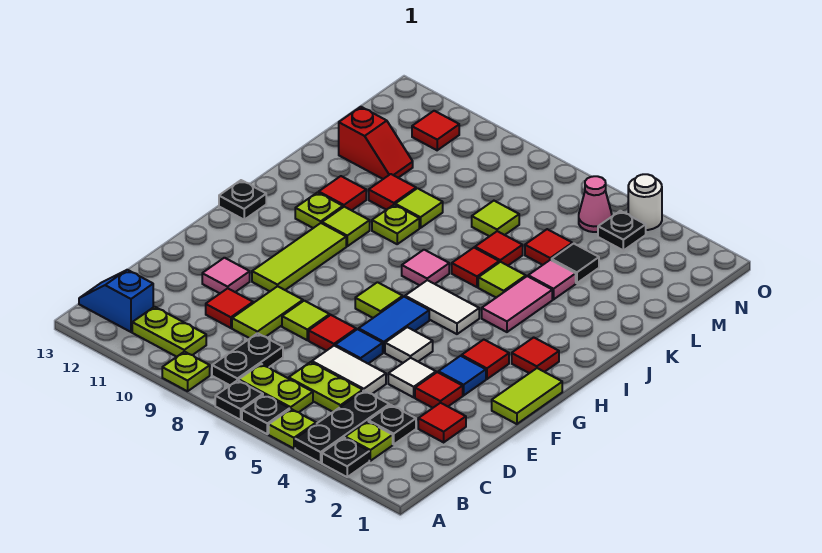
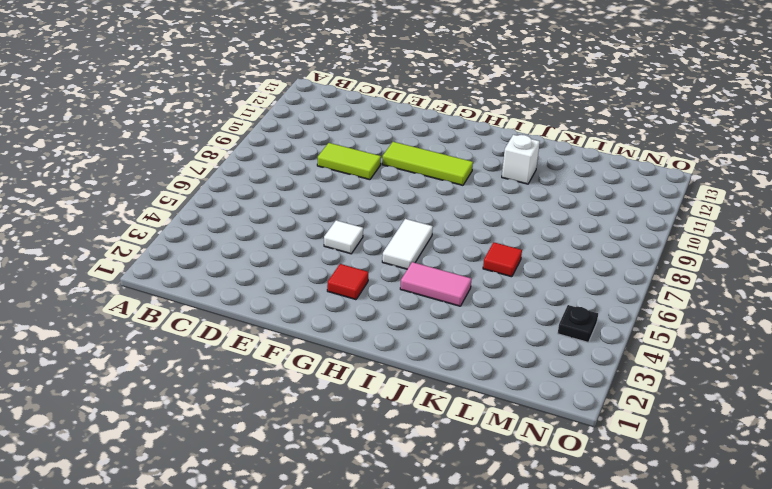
white 1x1 brick [502,135,540,184] -> red 1x1 tile [319,176,366,210]
none -> black 1x1 plate [322,438,369,477]
none -> black 1x3 plate [295,391,389,463]
none -> lime 1x1 plate [269,409,316,448]
none -> black 1x1 plate [242,395,290,434]

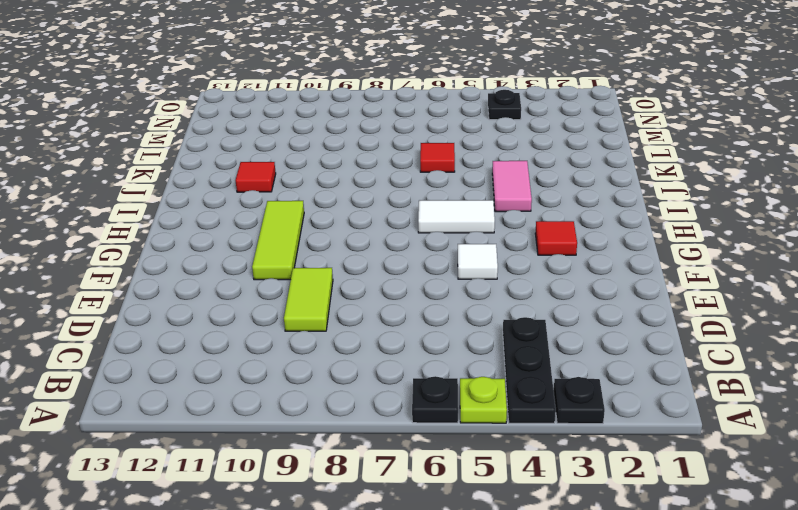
none -> black 1x1 plate [215,380,263,420]
none -> lime 1x1 plate [162,352,210,391]
none -> lime 1x1 plate [345,421,393,461]
none -> lime 1x2 plate [239,364,313,412]

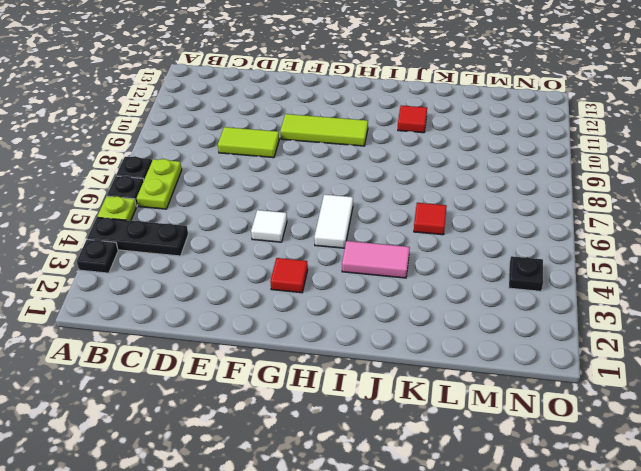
none -> lime 1x1 plate [162,352,210,391]
none -> lime 1x1 plate [345,421,393,461]
none -> black 1x2 plate [212,333,283,385]
none -> lime 1x2 plate [132,307,206,357]

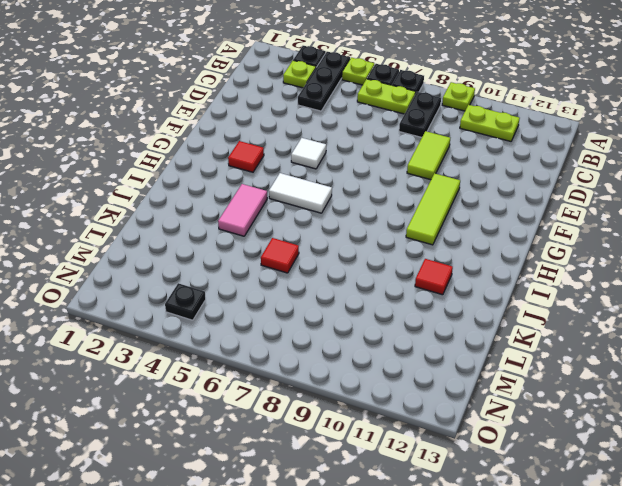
none -> blue 1x2 slope [79,270,153,332]
none -> black 1x1 plate [368,405,416,444]
none -> lime 1x2 plate [289,362,363,412]
none -> red 1x1 tile [418,403,466,442]

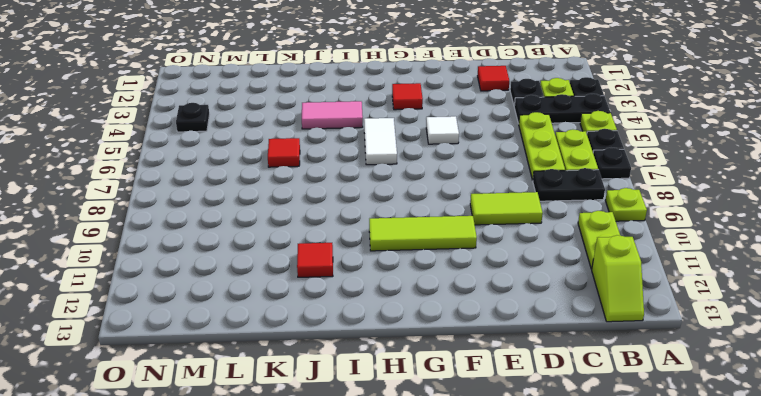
lime 1x2 slope [592,235,644,322] -> blue 1x2 slope [79,270,153,332]
lime 1x3 plate [519,112,565,180] -> lime 1x2 plate [289,362,363,412]
none -> white 1x2 tile [312,346,386,394]
none -> red 1x1 tile [206,288,253,328]
none -> red 1x1 tile [415,372,463,408]
none -> white 1x1 tile [388,358,436,397]

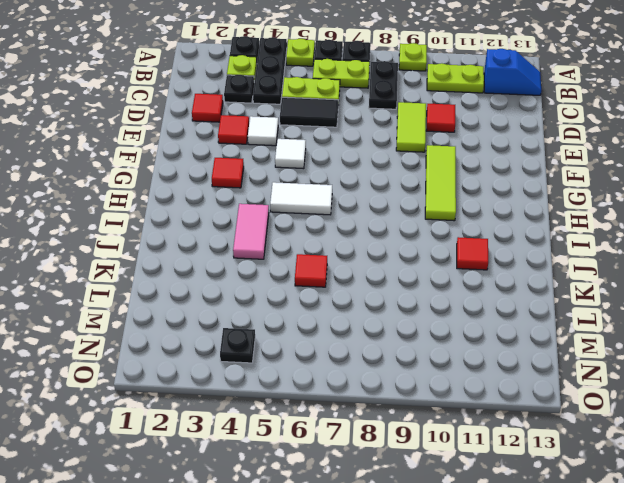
black 1x2 tile [280,97,338,127] -> white 1x2 tile [312,346,386,394]
none -> blue 1x1 tile [335,329,383,364]
none -> red 1x1 tile [309,315,356,351]
none -> lime 1x1 tile [282,301,330,340]
none -> pink 1x1 tile [202,258,250,293]

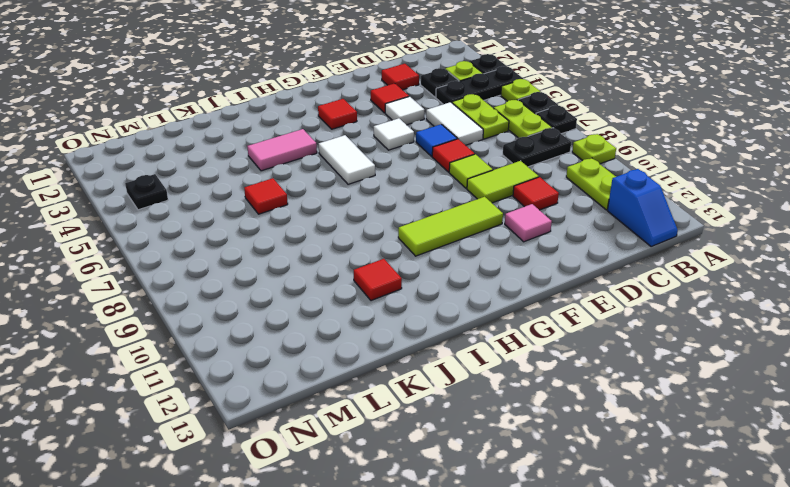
none -> lime 1x2 tile [492,368,562,424]
none -> blue 1x1 tile [438,356,486,395]
none -> blue 1x2 tile [359,297,429,353]
none -> lime 1x1 tile [355,282,403,318]

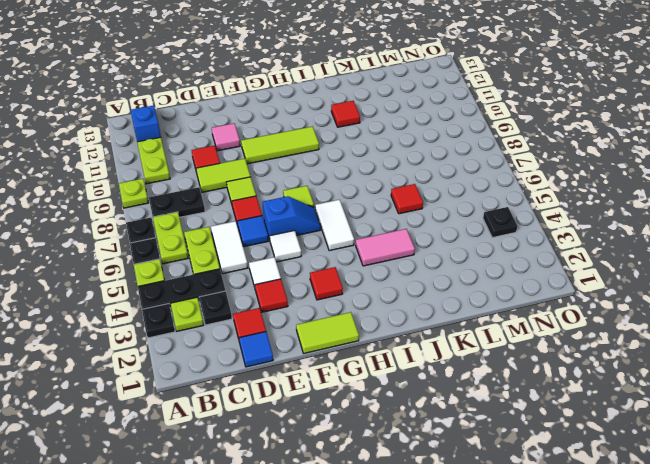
blue 1x1 tile [239,332,273,367] -> blue 1x1 tile moved to [438,356,486,395]
blue 1x2 slope [263,196,321,240] -> blue 1x2 tile [359,297,429,353]
none -> red 1x1 tile [512,337,559,373]
none -> black 1x1 plate [219,180,266,220]
none -> pink 1x1 tile [402,250,449,285]
none -> lime 1x1 tile [322,207,370,246]

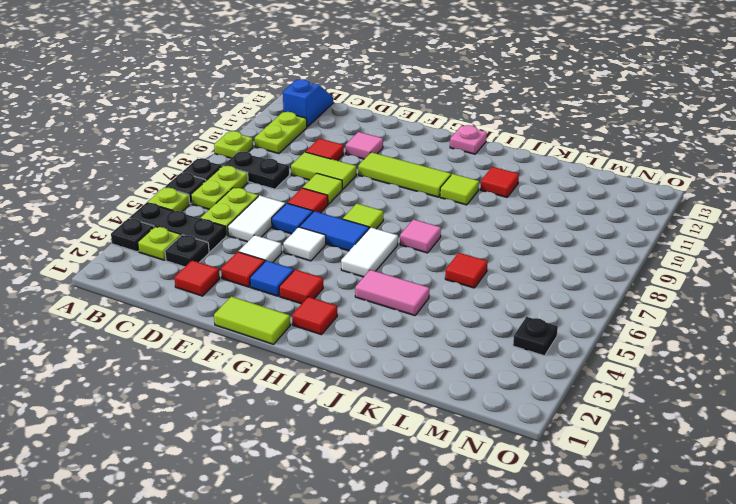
pink 1x1 plate [450,125,487,154] -> black 1x1 plate [219,180,266,220]
none -> lime 1x1 plate [295,192,343,228]
none -> lime 1x1 tile [478,262,526,298]
none -> red 1x1 tile [452,248,499,287]
none -> lime 1x1 plate [372,205,419,244]

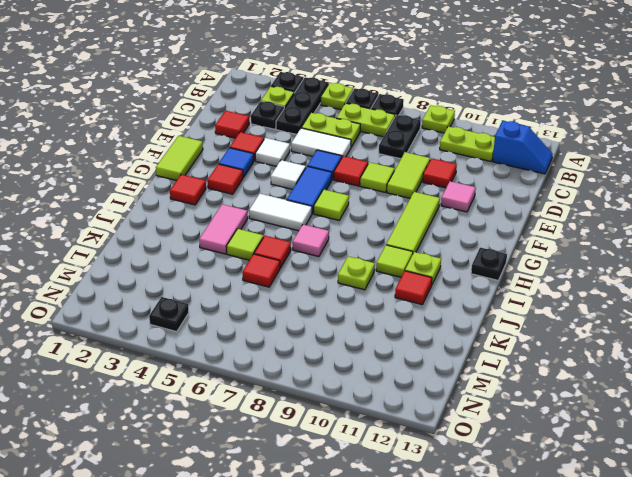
none -> pink 1x1 tile [528,260,576,299]
none -> lime 1x1 tile [395,188,443,228]
none -> red 1x1 tile [369,174,416,210]
none -> black 1x1 tile [552,244,599,283]

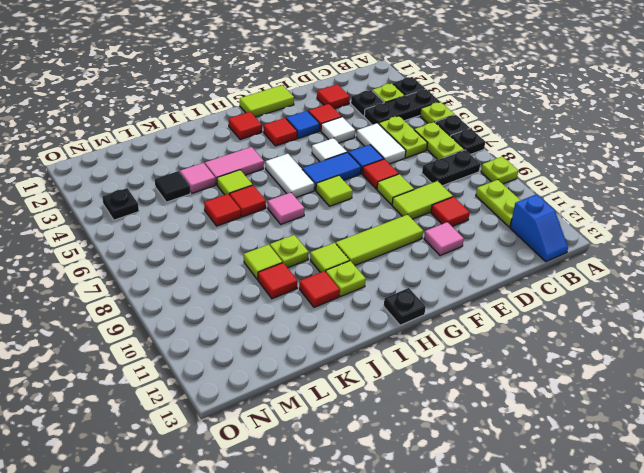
none -> red 1x1 tile [525,229,572,265]
none -> lime 1x1 tile [472,201,519,236]
none -> red 1x2 slope [339,107,413,179]
none -> pink 1x1 cone [579,176,612,232]

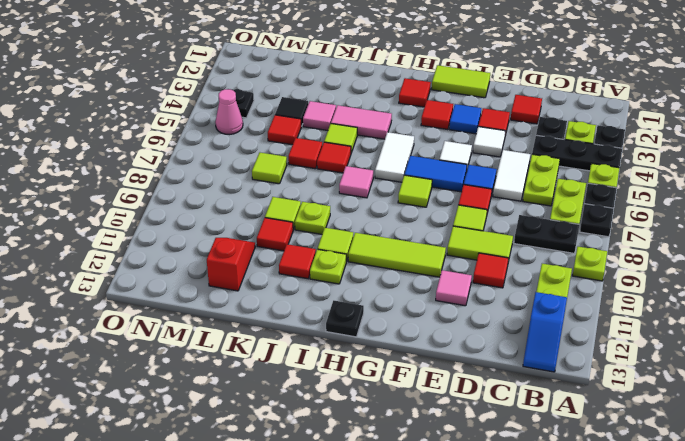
none -> red 1x1 tile [412,111,459,150]
none -> white 1x1 round brick [628,174,662,230]

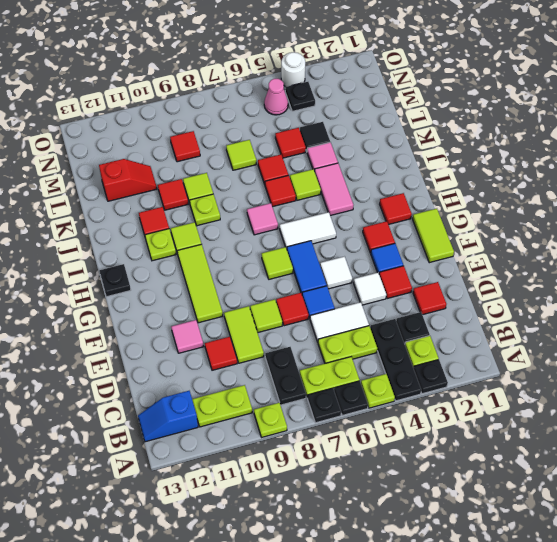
red 1x1 tile [170,131,200,162] -> red 1x1 tile moved to [412,111,459,150]

